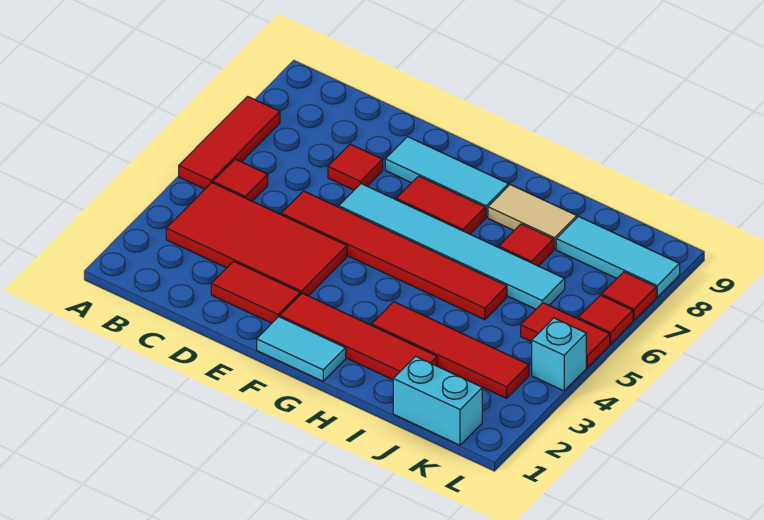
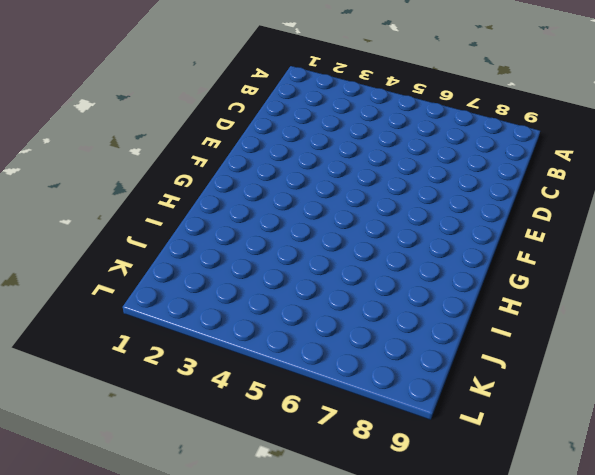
none -> red 1x3 tile [179,96,280,189]
none -> red 2x4 tile [166,183,347,296]
none -> red 1x1 tile [213,159,268,201]

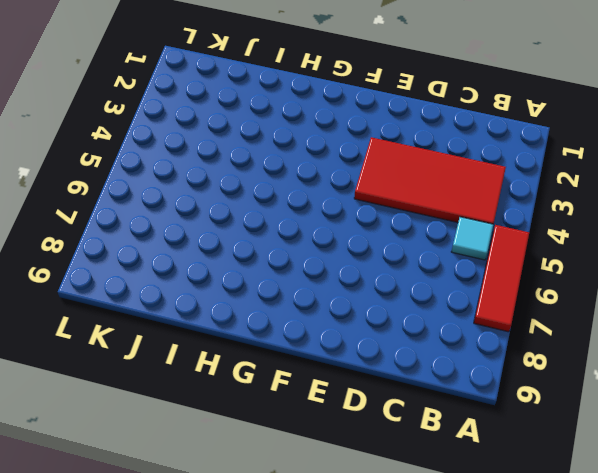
cyan 1x1 tile [451,217,493,260] -> red 1x1 tile [213,159,268,201]
none -> red 1x2 tile [211,261,300,323]
none -> red 1x6 tile [281,191,507,320]
none -> red 1x1 tile [328,144,383,190]

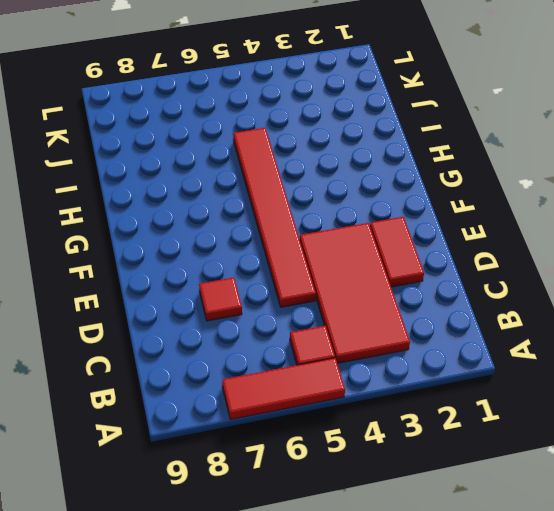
none -> cyan 1x6 tile [339,184,565,309]
none -> cyan 1x3 tile [385,137,509,217]
none -> cyan 1x2 tile [257,317,346,381]

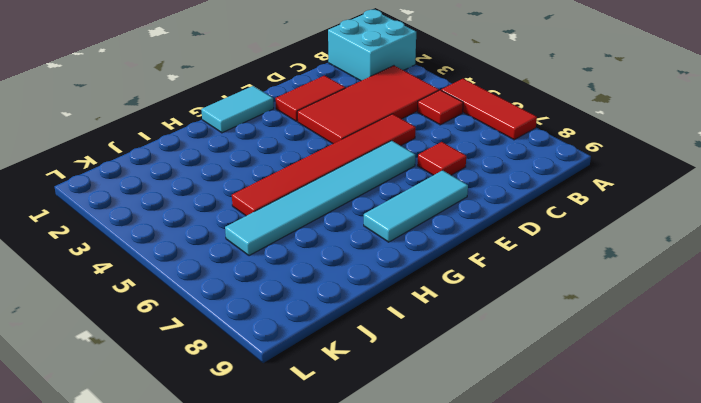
cyan 2x2 brick [328,10,416,81] -> none
none -> red 1x4 tile [280,293,437,380]
none -> red 1x2 tile [396,176,485,234]
none -> red 1x4 tile [372,302,529,398]

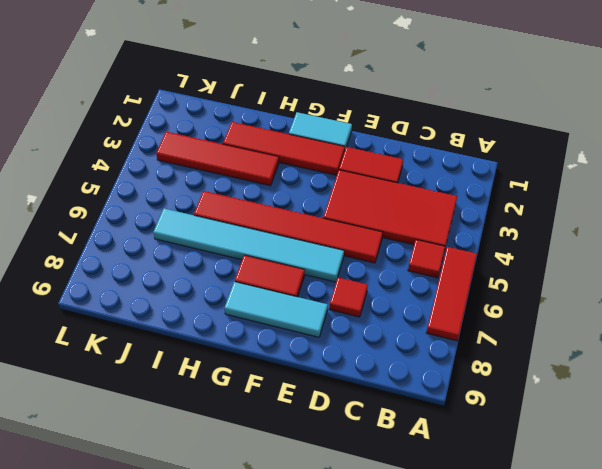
none -> tan 1x2 tile [488,185,577,249]
none -> red 1x1 tile [499,224,554,266]
none -> cyan 1x2 brick [393,356,482,445]

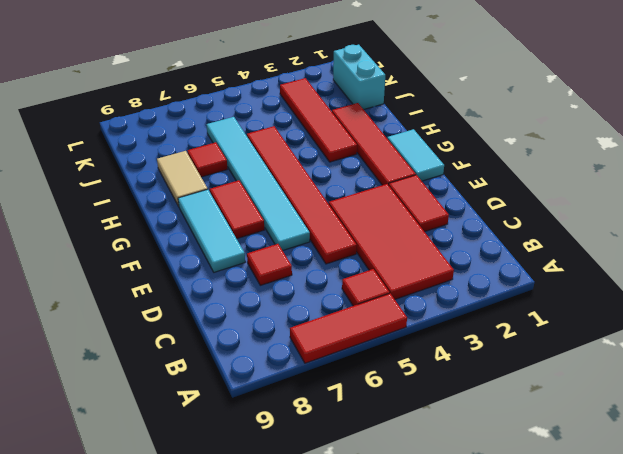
none -> cyan 1x3 tile [556,216,680,297]
none -> red 1x2 tile [521,303,610,367]
none -> cyan 1x1 brick [532,318,586,391]

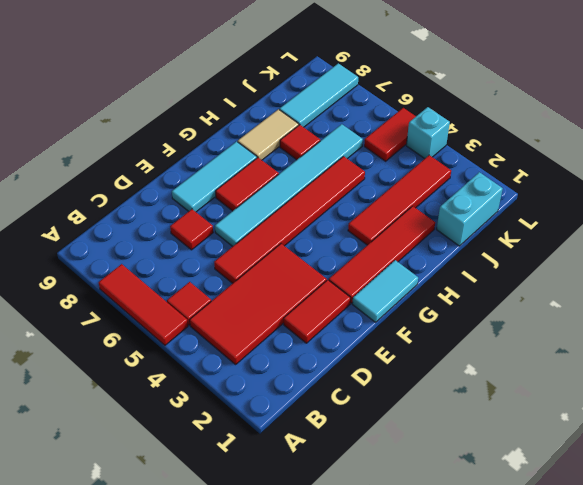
none -> red 1x1 tile [578,295,633,344]
none -> red 1x1 tile [601,272,656,321]

